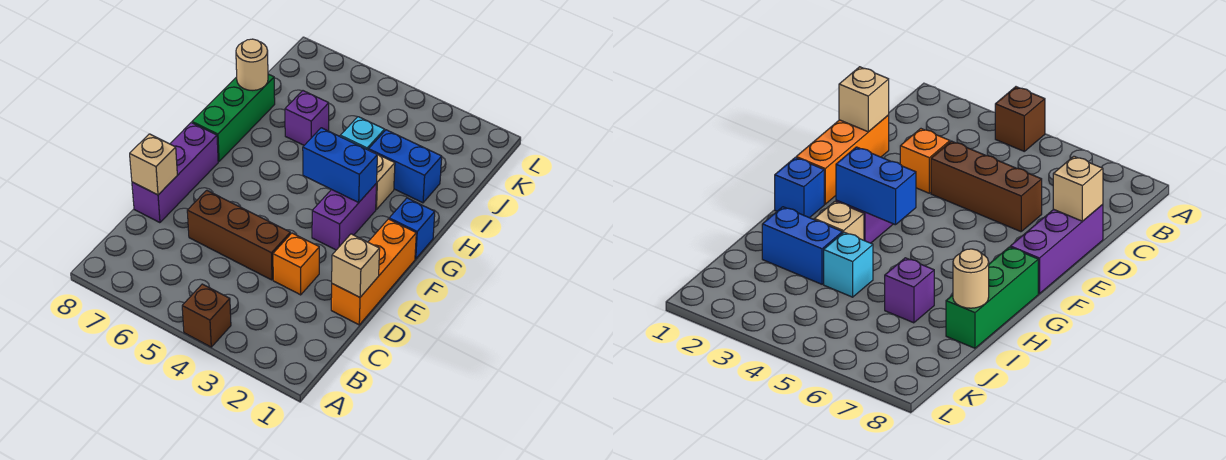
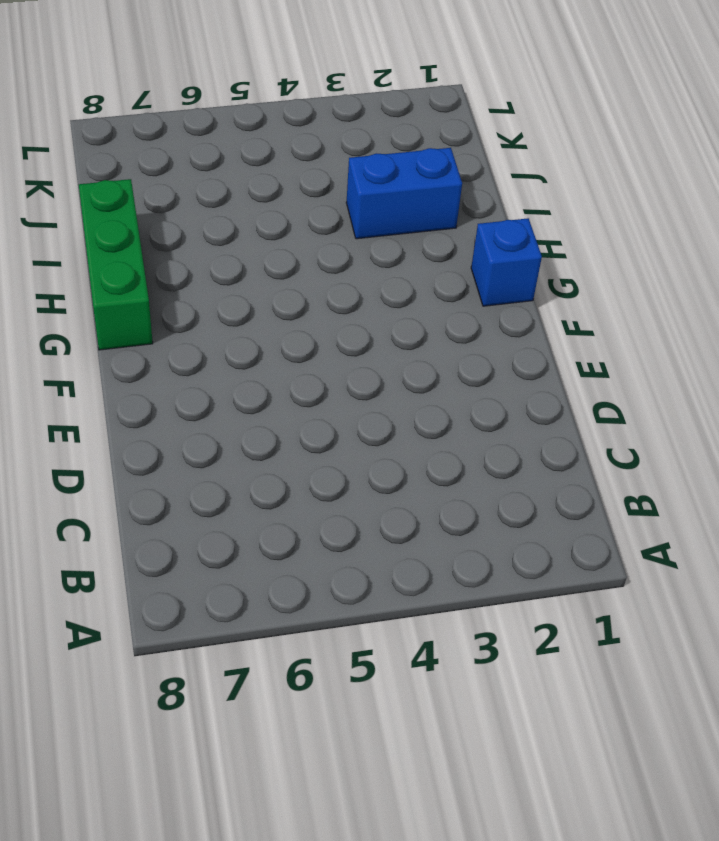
none -> brown 1x1 brick [182,284,231,347]
none -> orange 1x3 brick [331,219,416,325]
none -> orange 1x1 brick [273,233,319,295]

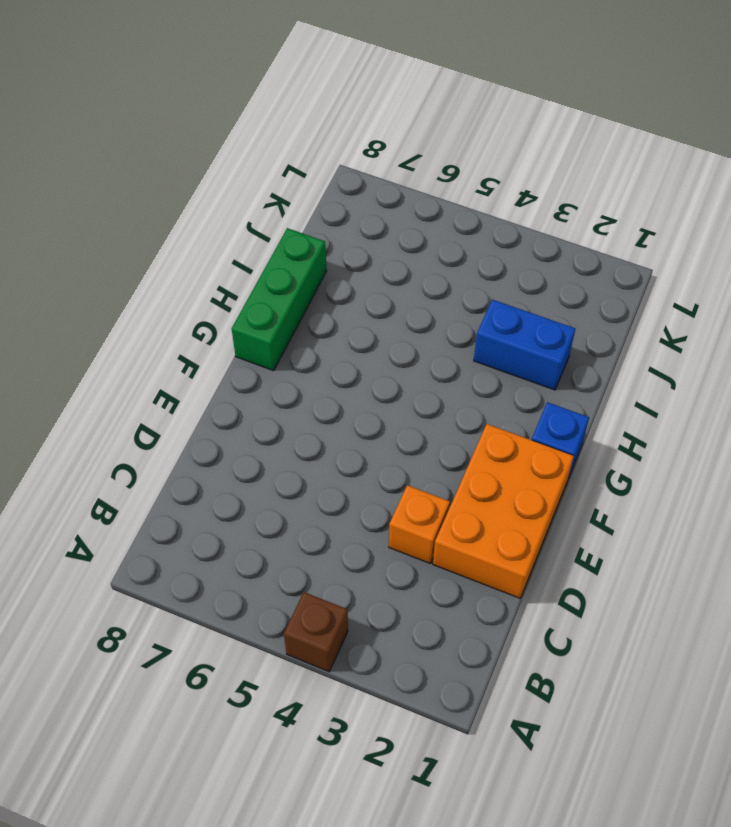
orange 2x3 brick [433,424,574,598] -> orange 1x3 brick [331,219,416,325]
none -> brown 1x3 brick [187,190,290,280]
none -> purple 1x3 brick [132,123,218,223]
none -> purple 1x2 brick [312,183,377,250]

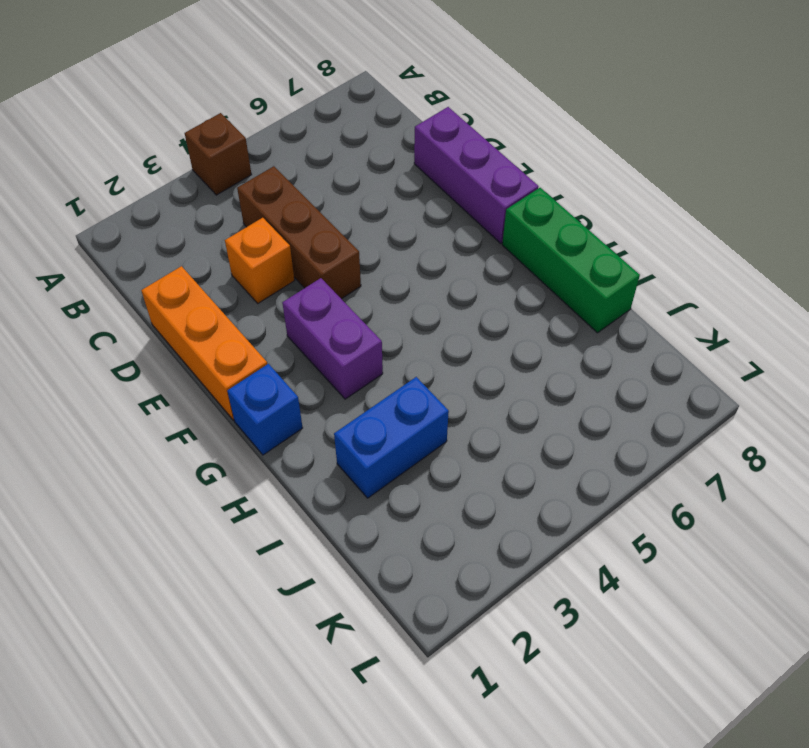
brown 1x3 brick [237,166,361,299] -> brown 1x3 brick turned to [187,190,290,280]
none -> tan 1x1 brick [376,154,395,210]
none -> cyan 1x1 brick [340,117,385,150]
none -> purple 1x1 brick [285,91,329,145]

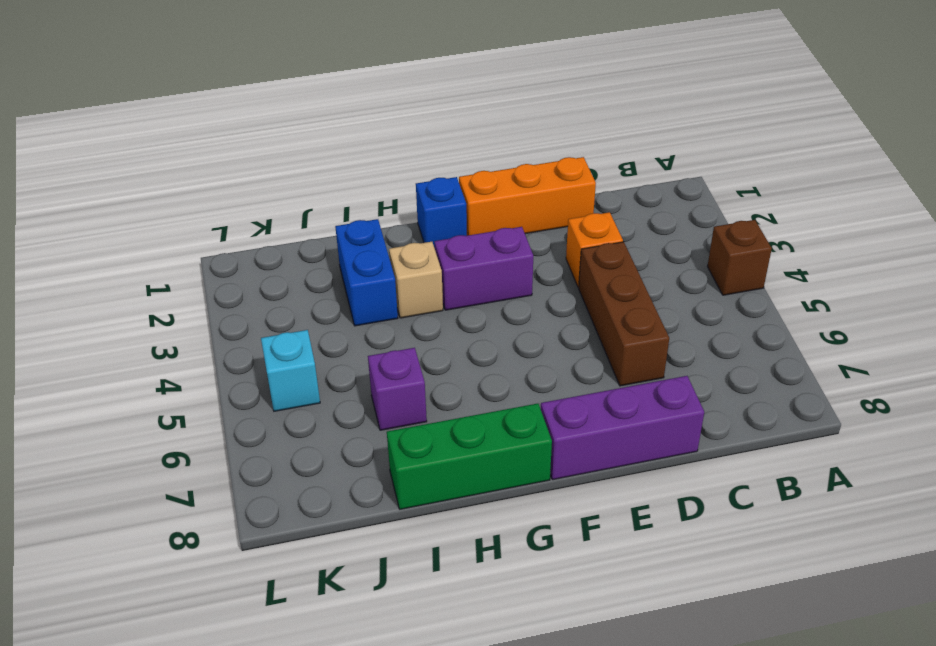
cyan 1x1 brick [261,330,320,411] -> cyan 1x1 brick moved to [340,117,385,150]
none -> tan 1x1 brick [332,234,380,297]
none -> tan 1x1 brick [130,134,177,195]
none -> blue 1x2 brick [303,128,377,202]

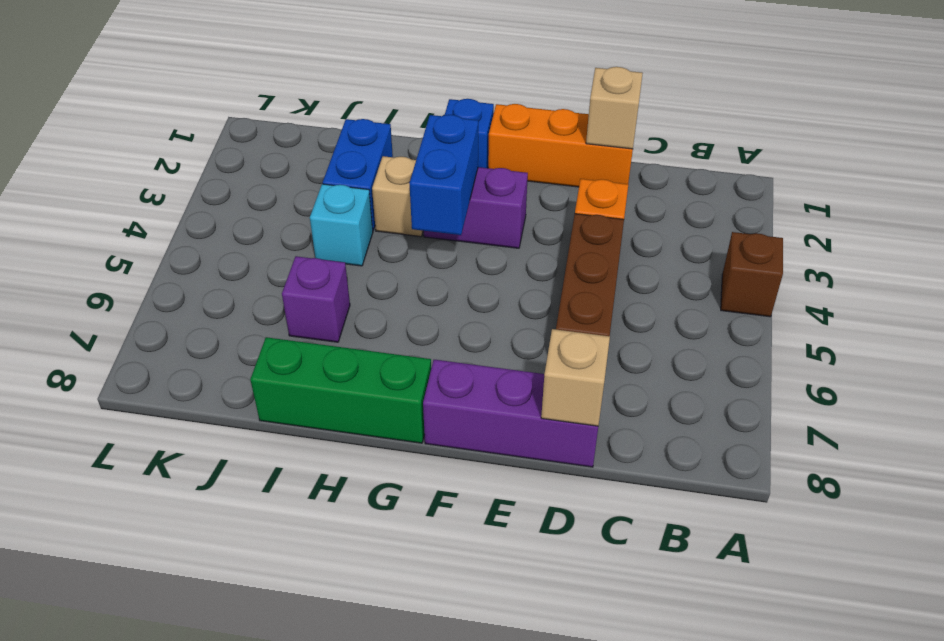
none -> tan 1x1 round brick [236,39,268,90]

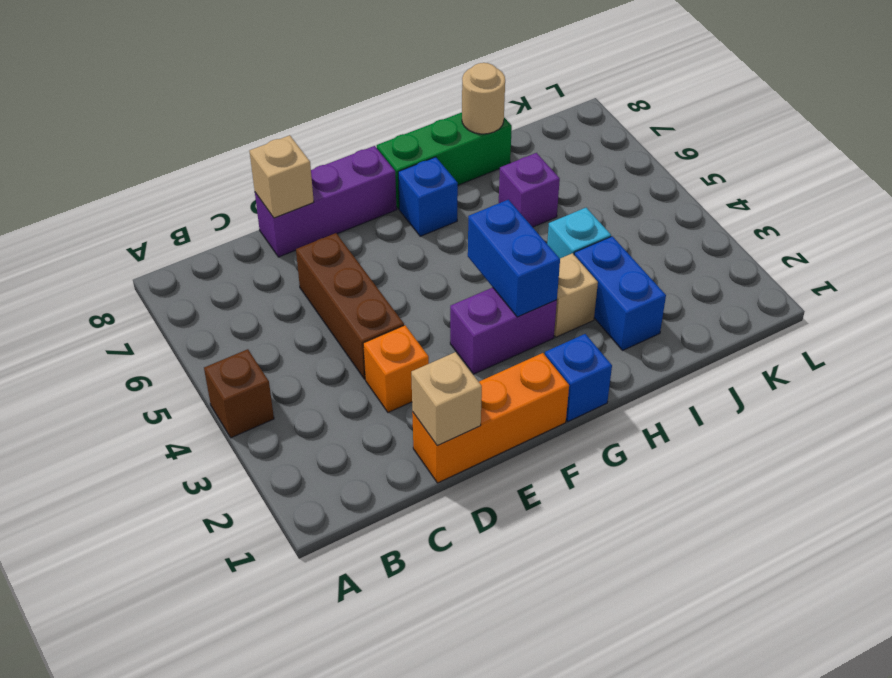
blue 1x1 brick [398,157,458,236] -> none

